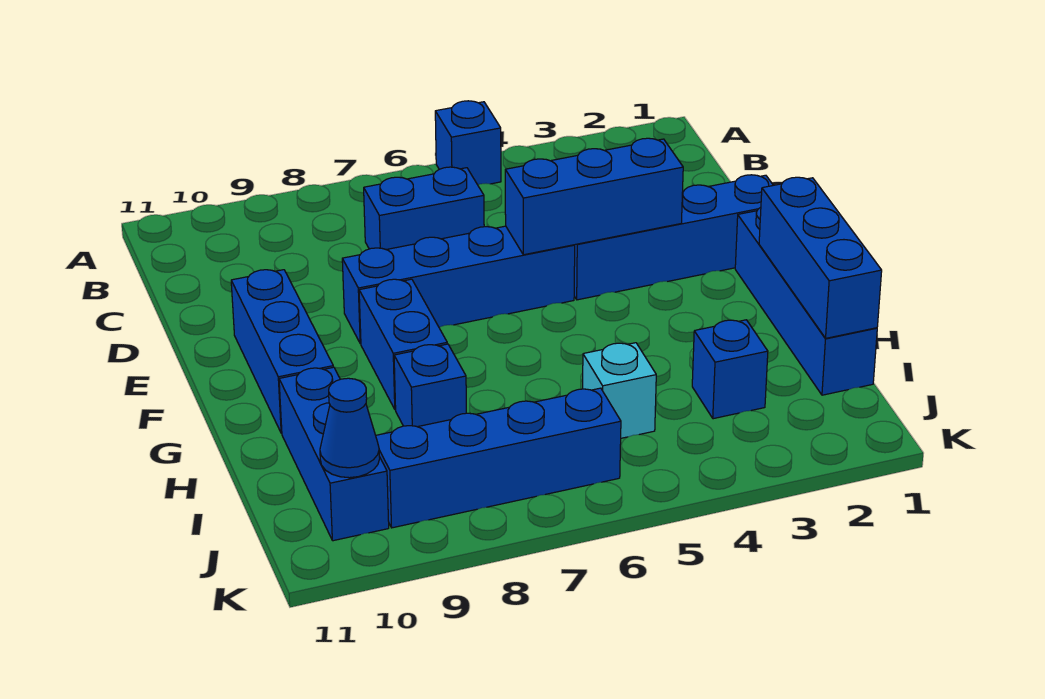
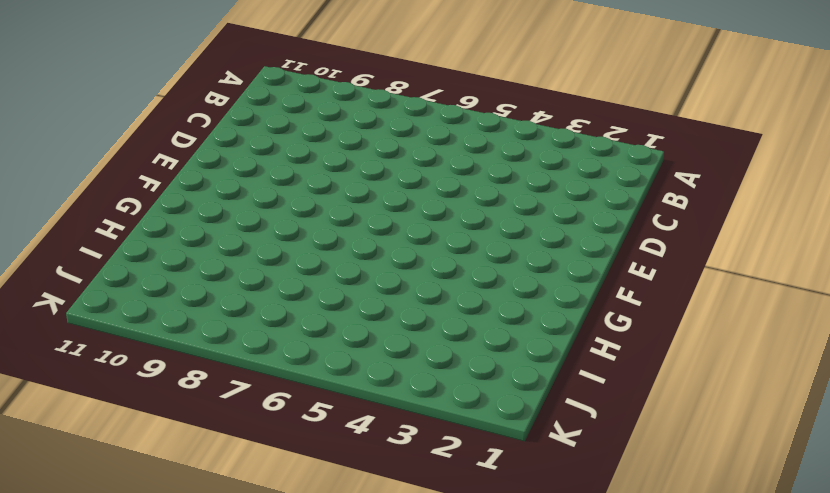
none -> blue 1x1 brick [435,101,501,185]
none -> blue 1x2 brick [364,167,484,250]
none -> blue 1x4 brick [574,175,773,300]

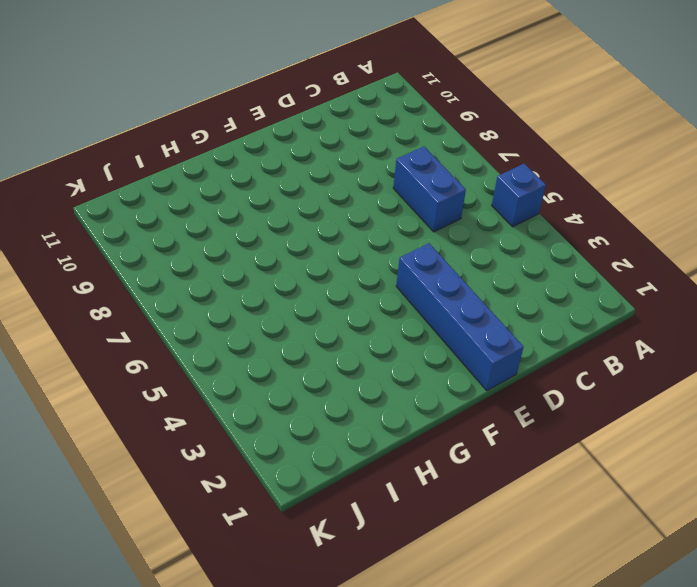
none -> blue 1x4 brick [342,226,575,344]
none -> blue 1x3 brick [231,270,333,433]
none -> blue 1x4 brick [735,207,877,395]

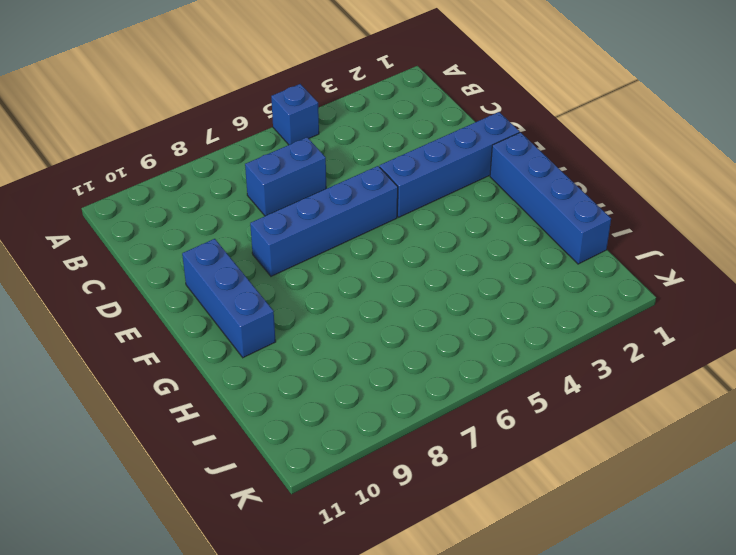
none -> blue 1x2 brick [359,279,447,410]
none -> blue 1x1 brick [394,344,466,427]
none -> blue 1x3 brick [279,367,389,541]

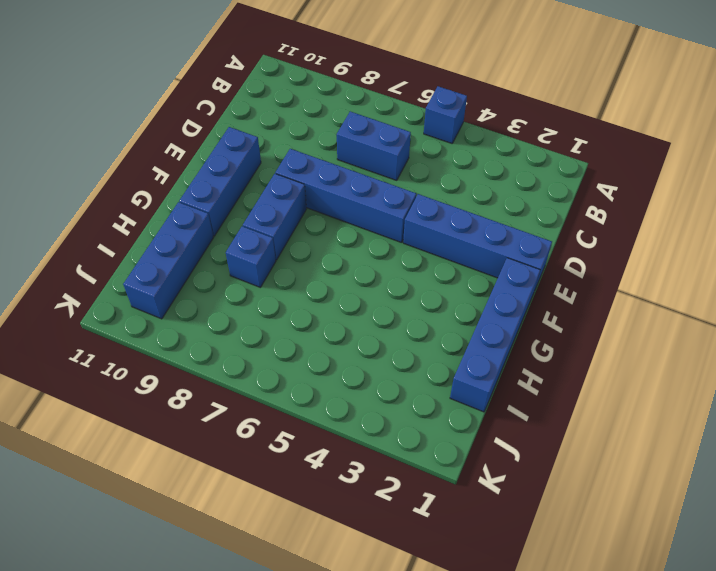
none -> blue 1x1 brick [692,320,768,419]
none -> cyan 1x1 brick [583,343,656,438]
none -> blue 1x4 brick [376,388,621,528]

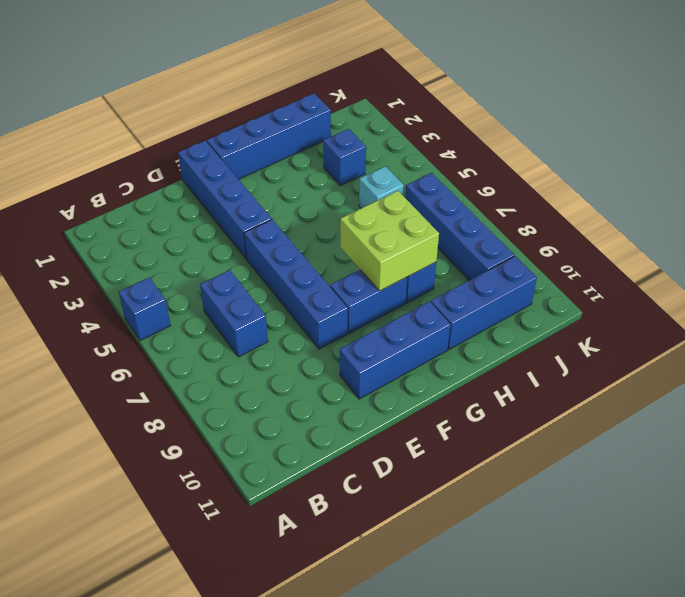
lime 2x2 brick [340,191,439,291] -> none
none -> blue 1x3 brick [505,138,683,255]
none -> blue 1x3 brick [759,177,882,338]
none -> blue 1x1 cone [320,378,380,478]

